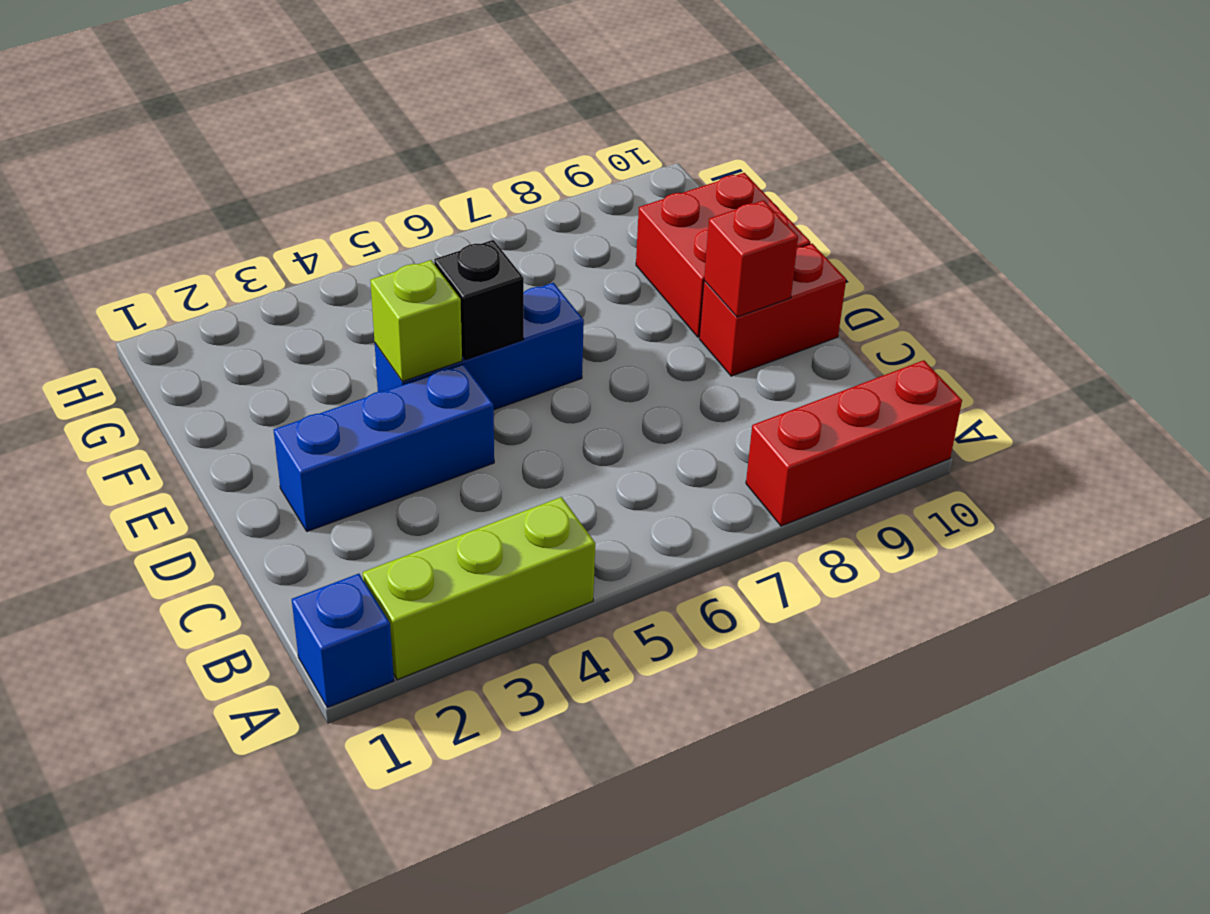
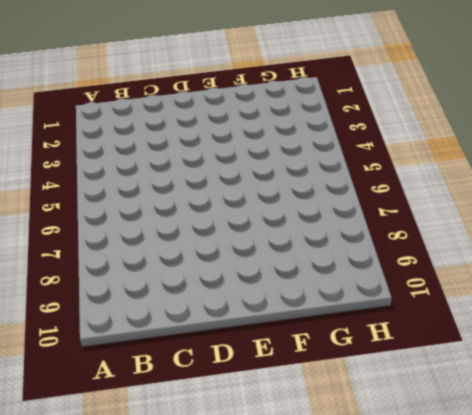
none -> blue 1x1 brick [292,574,394,708]
none -> lime 1x3 brick [363,497,595,680]

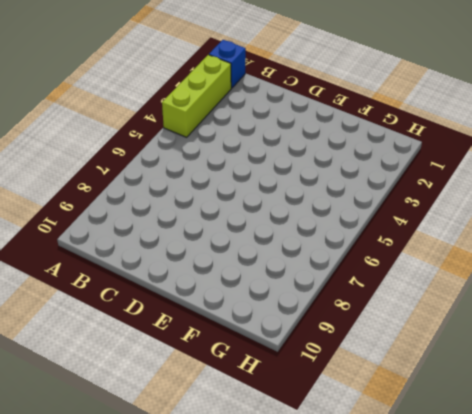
none -> red 1x3 brick [746,360,962,526]
none -> blue 1x3 brick [274,364,494,531]

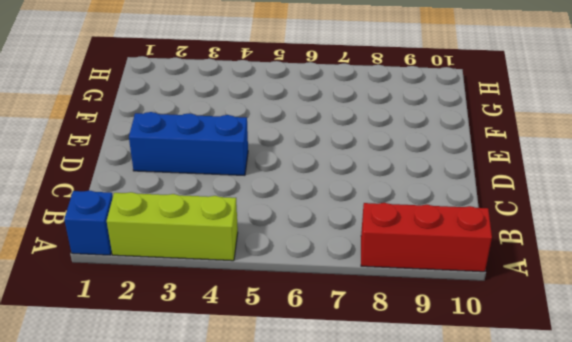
none -> red 1x2 brick [699,244,846,376]
none -> blue 1x3 brick [375,283,584,410]

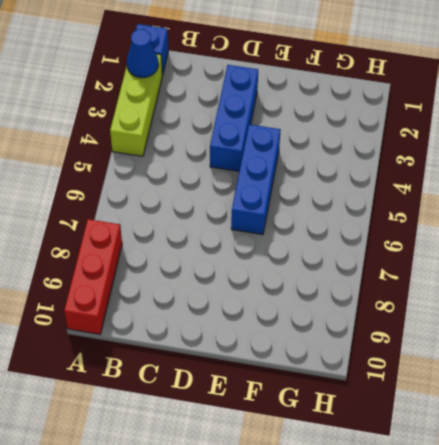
blue 1x1 cone [127,29,158,78] -> none
none -> red 1x2 brick [699,244,846,376]
none -> red 2x2 brick [636,173,810,337]

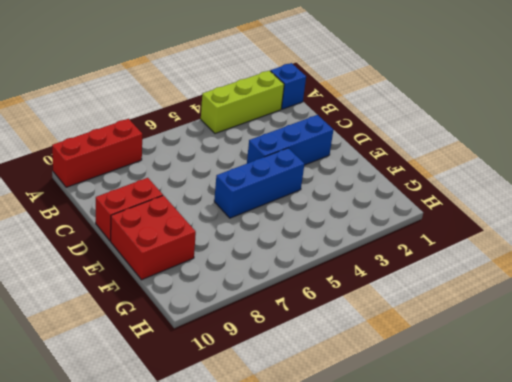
none -> red 1x1 brick [704,200,798,317]
none -> lime 1x1 brick [370,260,462,382]

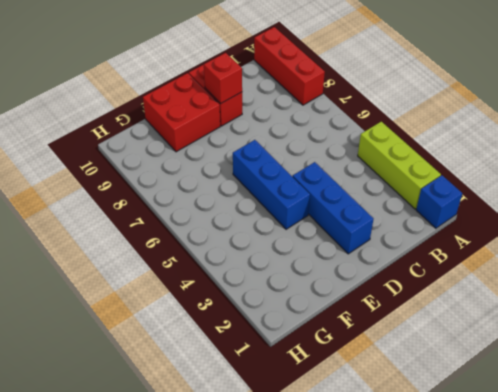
none -> lime 1x1 brick [370,260,462,382]
none -> black 1x1 brick [434,240,524,360]

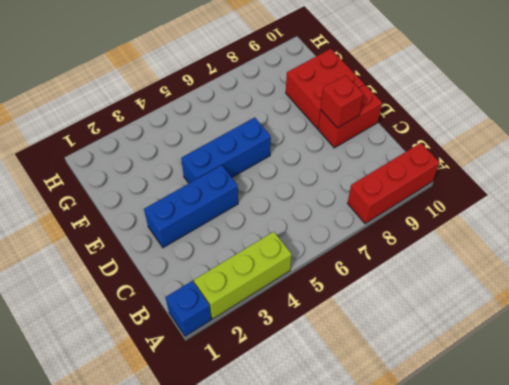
none -> lime 1x1 brick [370,260,462,382]
none -> black 1x1 brick [434,240,524,360]

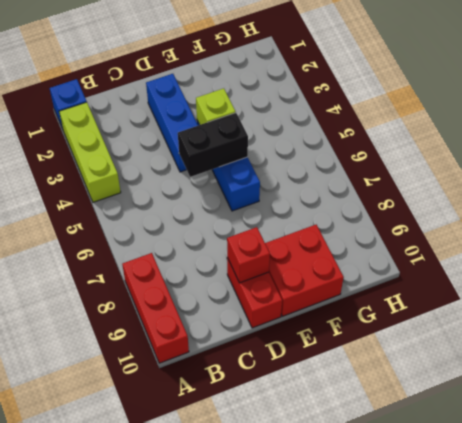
black 1x2 brick [178,113,248,177] -> black 1x1 brick [434,240,524,360]

